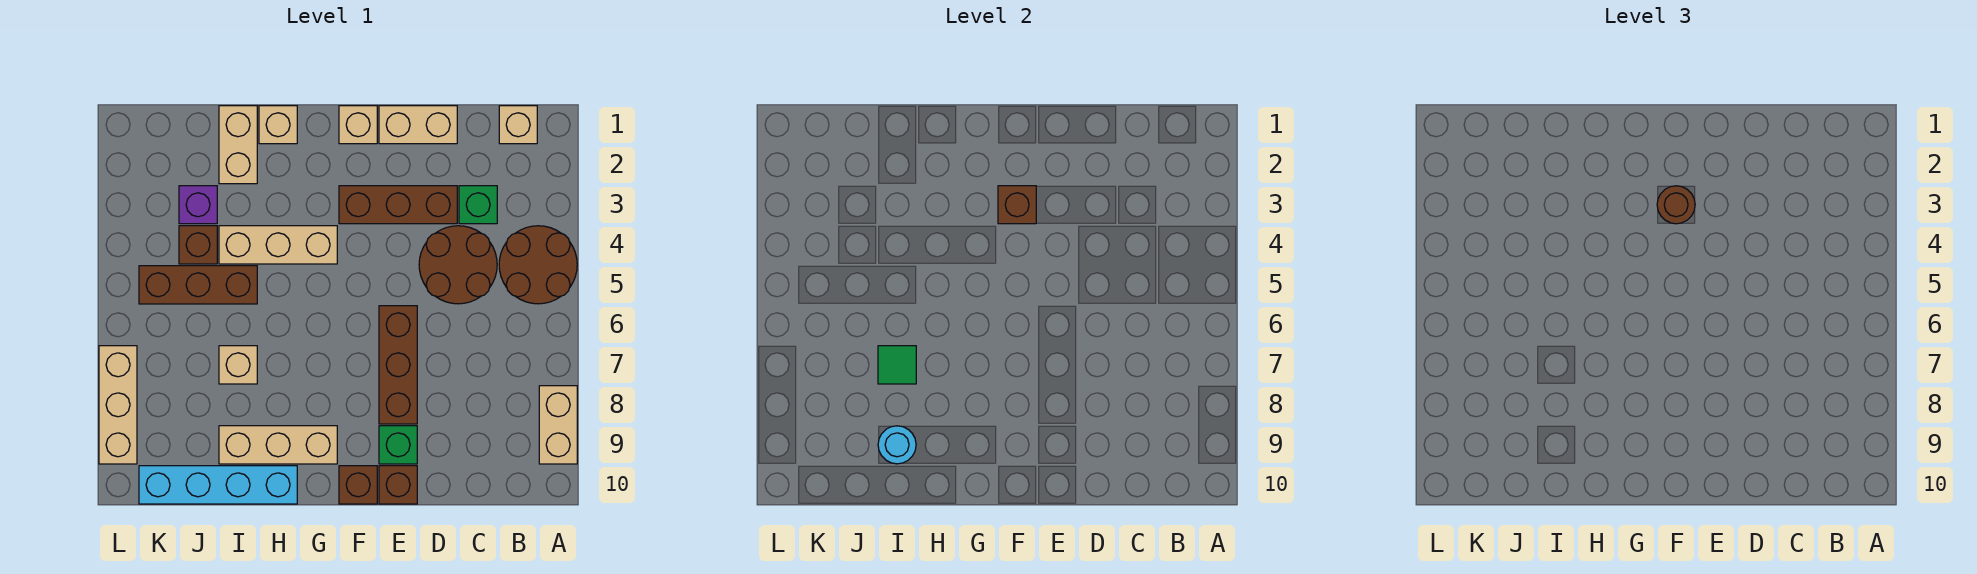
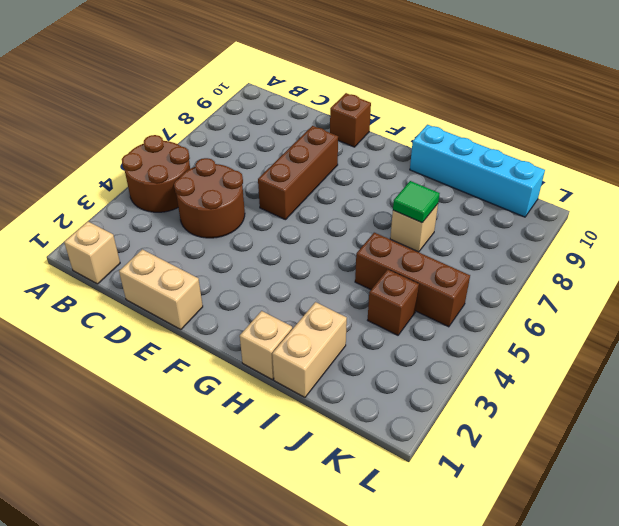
none -> tan 1x2 brick [539,386,577,464]
none -> green 1x1 brick [459,186,497,224]
none -> brown 1x3 brick [339,186,457,224]

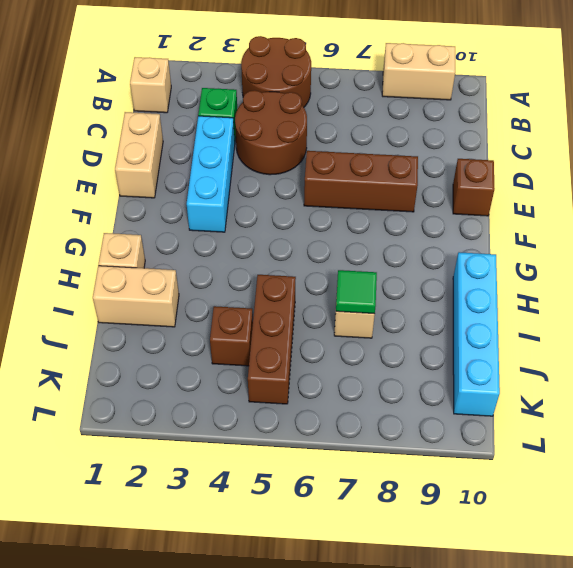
cyan 1x3 brick [187,116,235,232] -> brown 1x3 brick [339,186,457,224]
none -> green 1x1 brick [379,426,417,464]
none -> tan 1x1 brick [339,106,377,144]
none -> brown 1x1 brick [339,466,377,504]

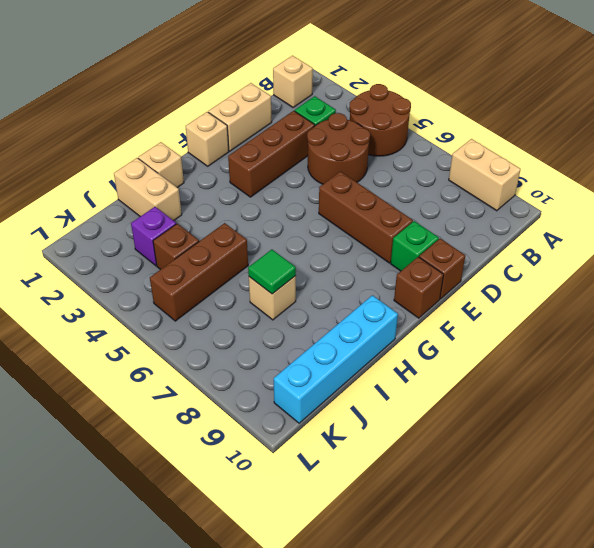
none -> tan 1x3 brick [219,226,337,264]
none -> tan 1x3 brick [219,426,337,464]
none -> tan 1x3 brick [99,346,137,464]

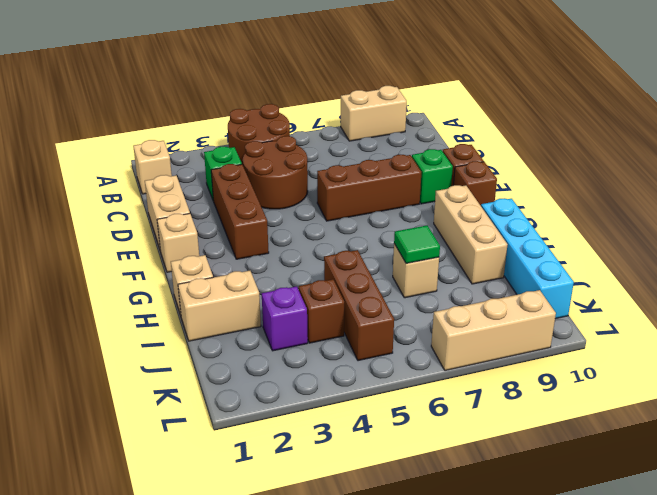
none -> tan 1x3 brick [219,226,337,264]
none -> brown 1x1 brick [998,186,1036,224]
none -> cyan 1x1 round brick [878,426,916,464]

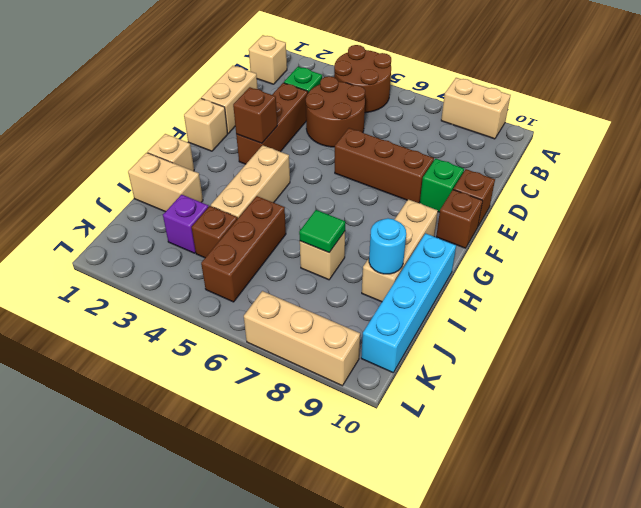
none -> brown 1x1 round brick [1657,186,1695,224]

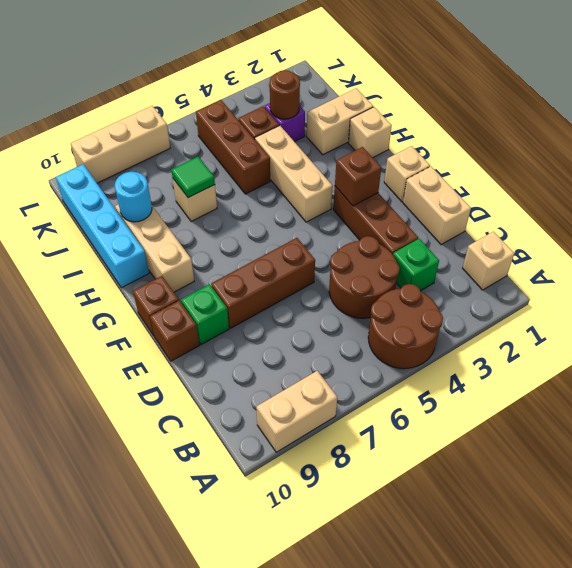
brown 1x1 round brick [270,70,300,119] -> brown 1x1 round brick moved to [1657,186,1695,224]

